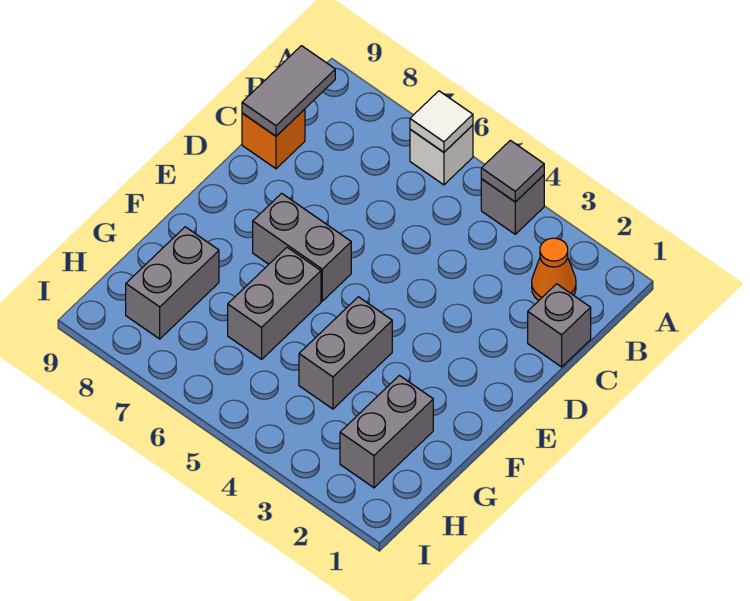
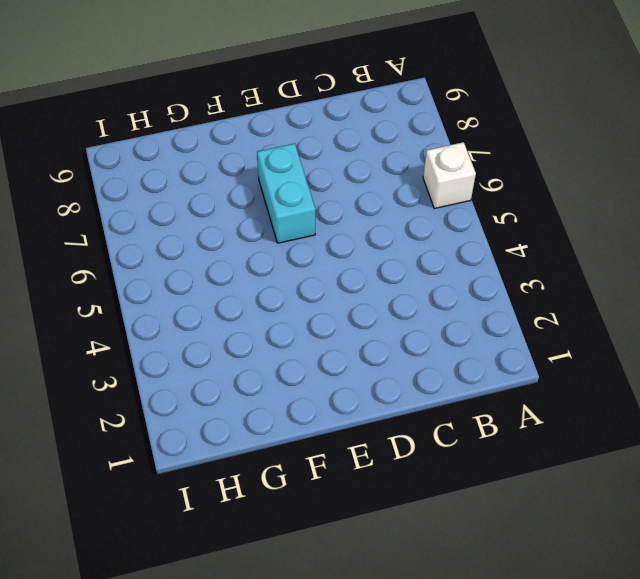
cyan 1x2 brick [257,144,315,243] -> grey 1x2 brick [253,193,351,301]
none -> grey 1x1 brick [481,175,544,234]
none -> orange 1x1 cone [532,238,576,301]
none -> grey 1x1 brick [528,284,591,367]

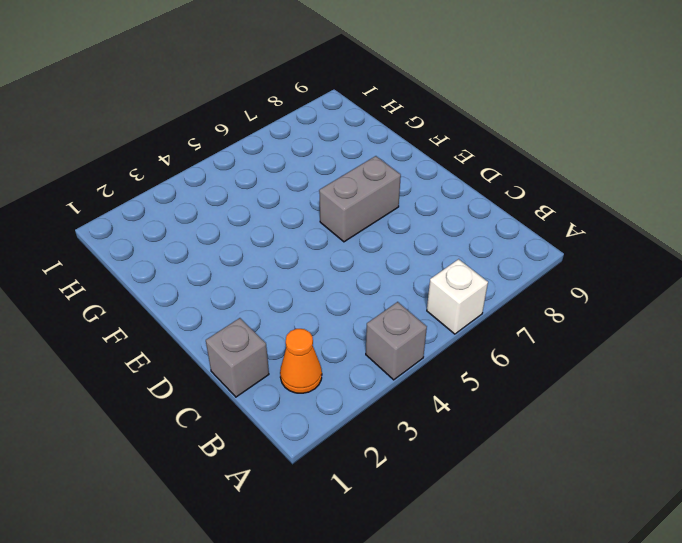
none -> orange 1x1 brick [242,109,305,169]
none -> grey 1x2 brick [299,297,392,409]
none -> grey 1x2 brick [228,247,321,359]

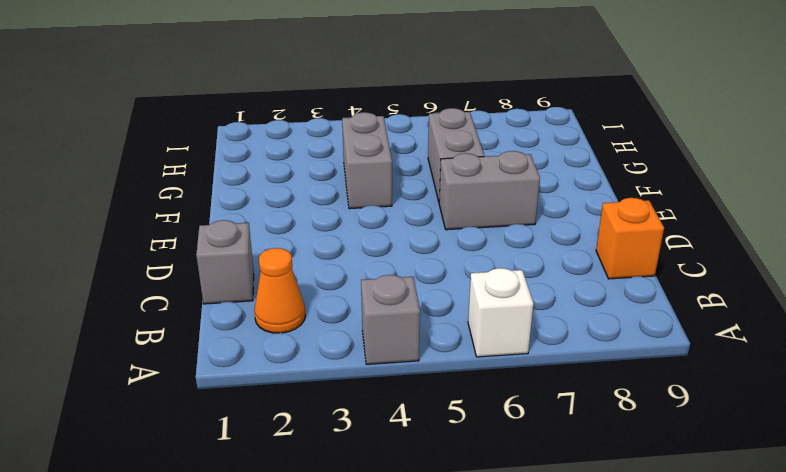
none -> grey 1x2 brick [340,376,433,488]
none -> grey 1x2 brick [126,227,219,339]
none -> grey 1x1 tile [481,140,544,202]

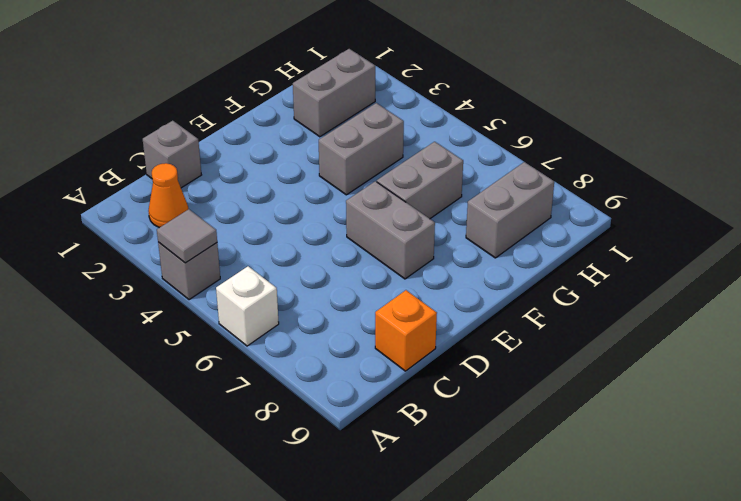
none -> white 1x1 tile [410,91,473,152]
none -> grey 1x2 tile [242,46,335,136]

